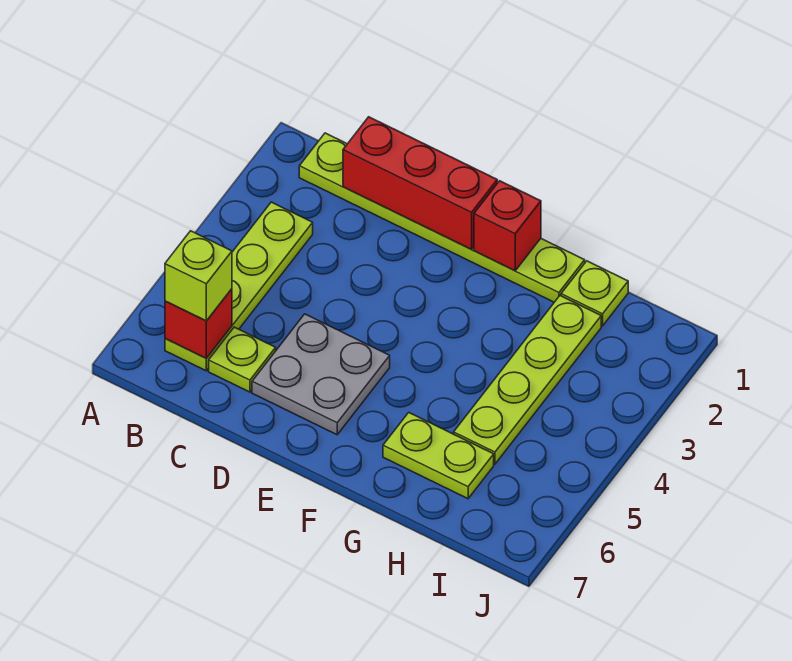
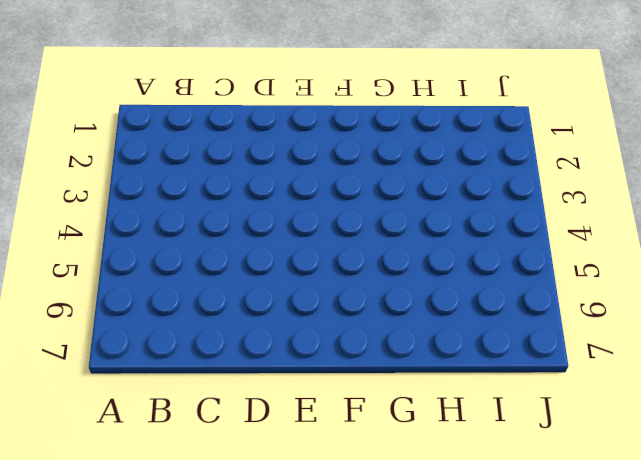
none -> lime 1x6 plate [299,133,585,302]
none -> lime 1x4 plate [165,202,313,371]

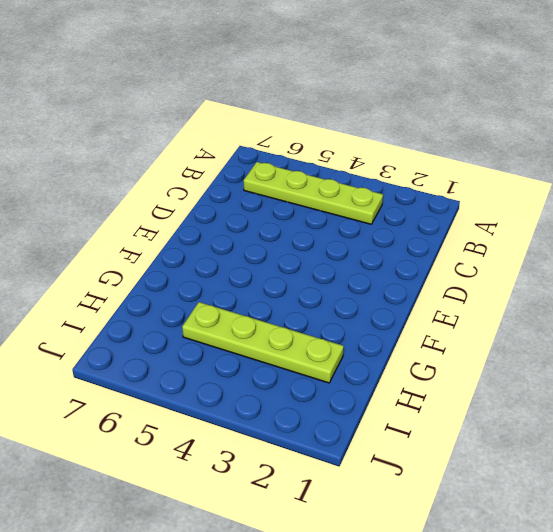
none -> lime 1x6 plate [299,133,585,302]
none -> lime 1x1 plate [209,327,276,392]

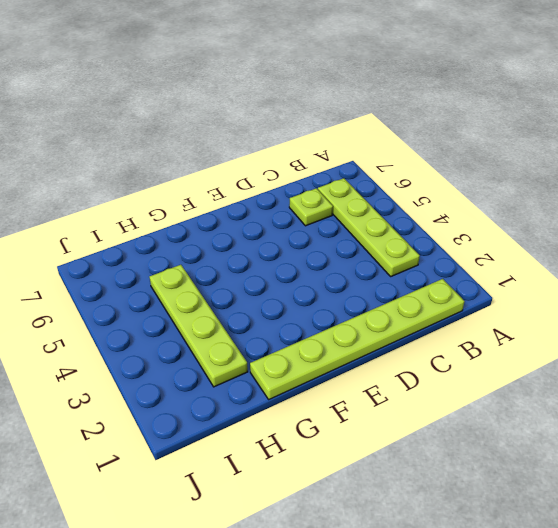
none -> grey 2x2 plate [252,314,390,435]
none -> lime 1x2 plate [383,413,494,499]

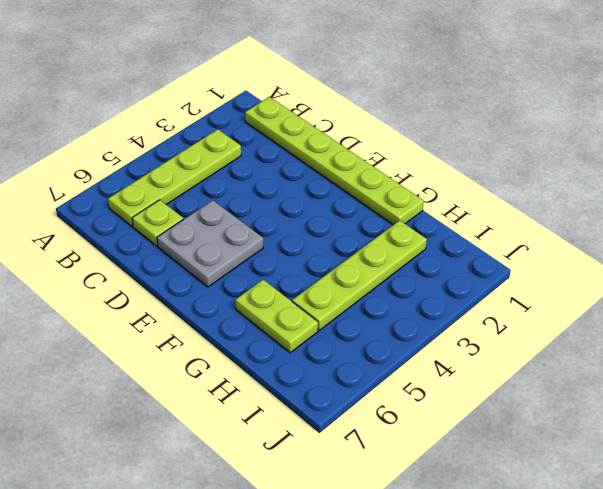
none -> lime 1x1 plate [561,261,628,326]
none -> red 1x1 brick [165,289,232,358]

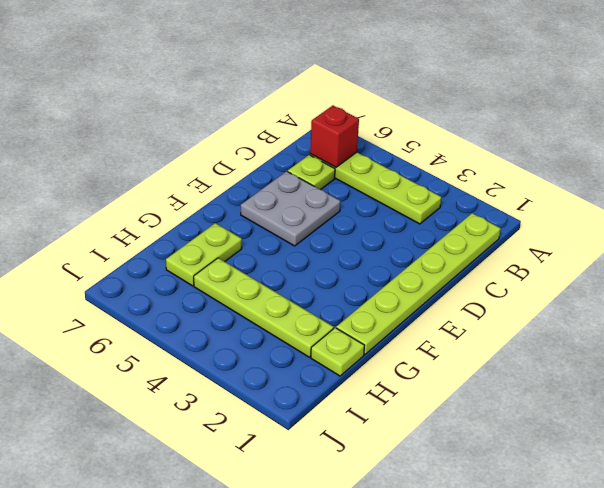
none -> red 1x3 brick [343,117,497,249]
none -> red 1x1 brick [474,181,541,271]

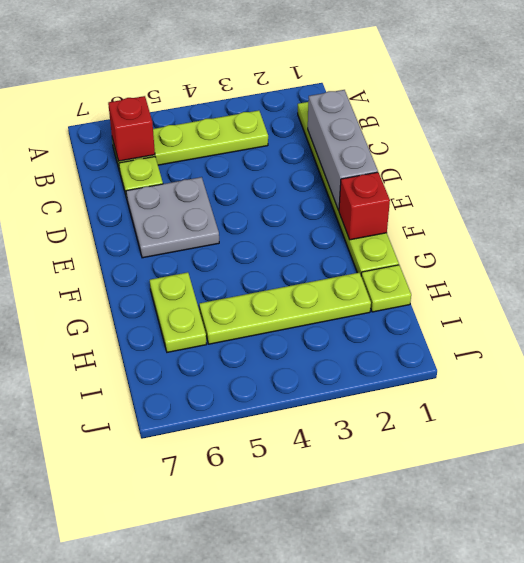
grey 1x3 brick [308,90,378,210] -> red 1x3 brick [343,117,497,249]
none -> lime 1x1 brick [165,231,232,321]

